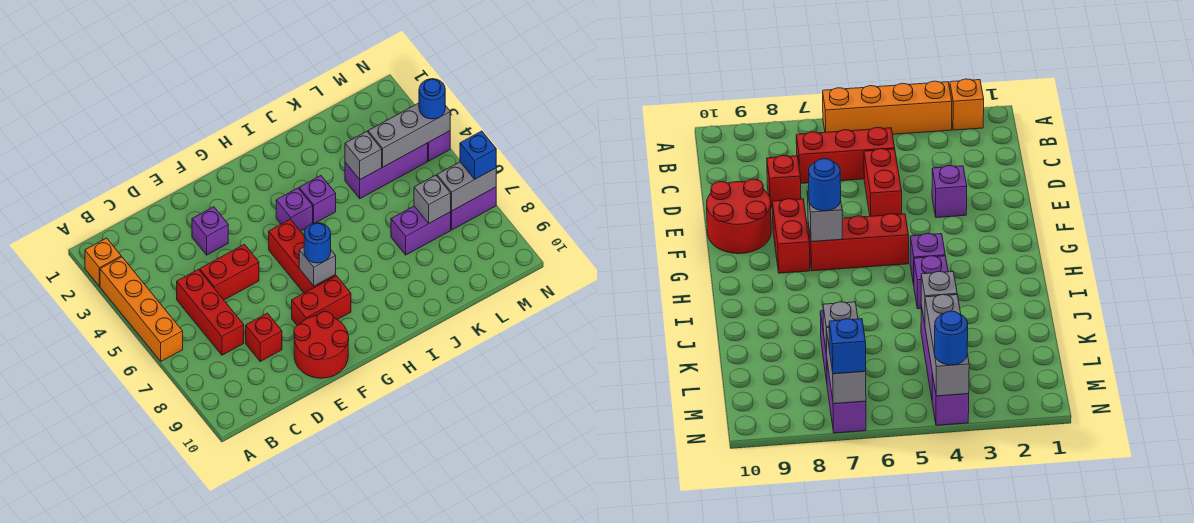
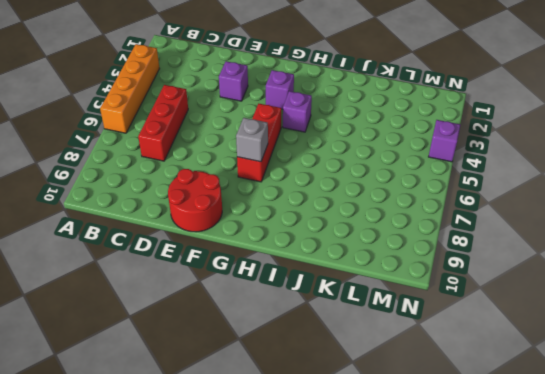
purple 1x1 brick [266,70,294,109] -> purple 1x1 brick moved to [299,176,336,223]
none -> orange 1x1 brick [85,238,121,286]
none -> red 1x2 brick [200,244,259,300]
none -> red 1x1 brick [246,313,282,361]

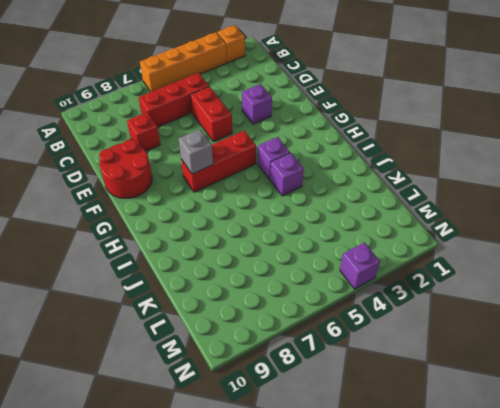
none -> red 1x2 brick [292,276,351,325]
none -> purple 1x3 brick [345,143,428,199]
none -> purple 1x2 brick [391,206,451,255]

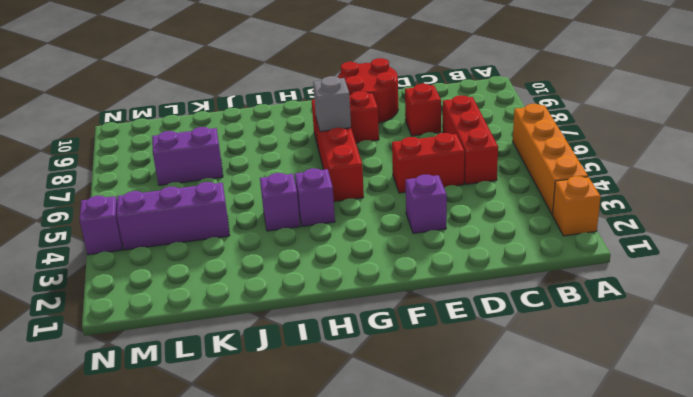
none -> purple 1x2 brick [451,187,496,230]
none -> grey 1x1 brick [345,131,382,180]
none -> grey 1x3 brick [368,103,450,167]

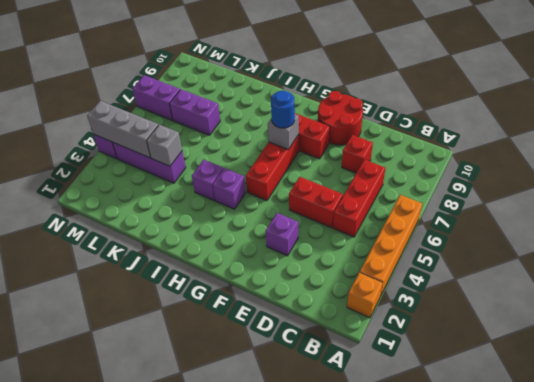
none -> grey 1x1 brick [414,175,451,223]
none -> grey 1x2 brick [437,162,496,211]
none -> blue 1x1 round brick [419,79,445,119]

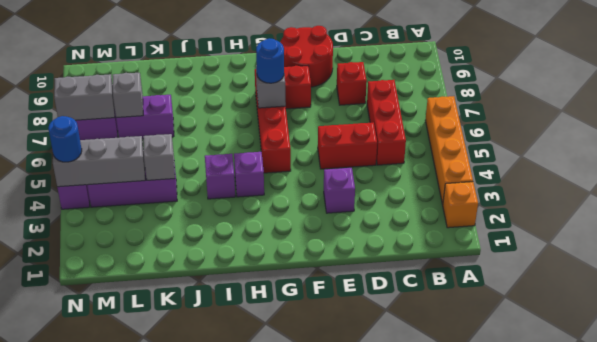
none -> blue 1x1 brick [460,131,496,179]

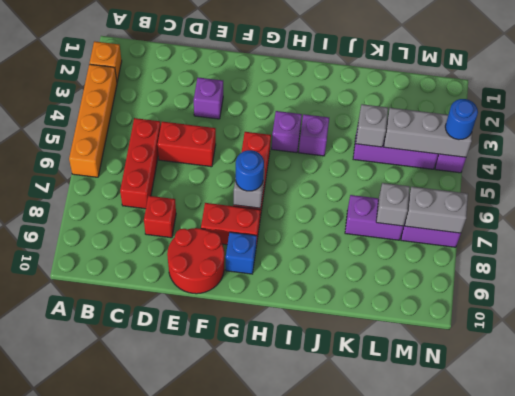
blue 1x1 brick [226,232,257,274] -> blue 1x1 brick moved to [460,131,496,179]

